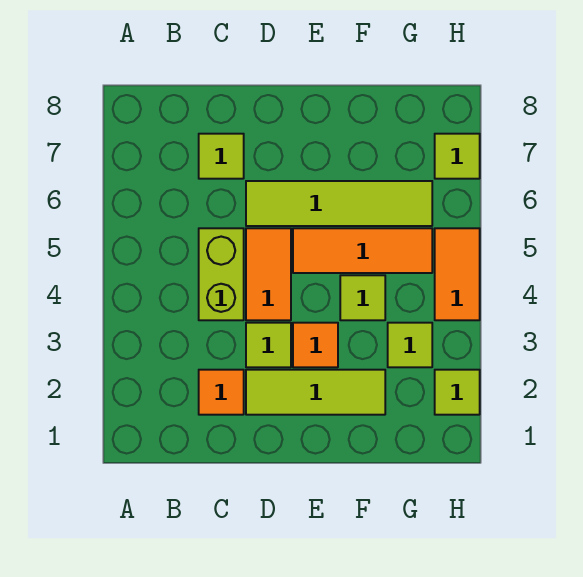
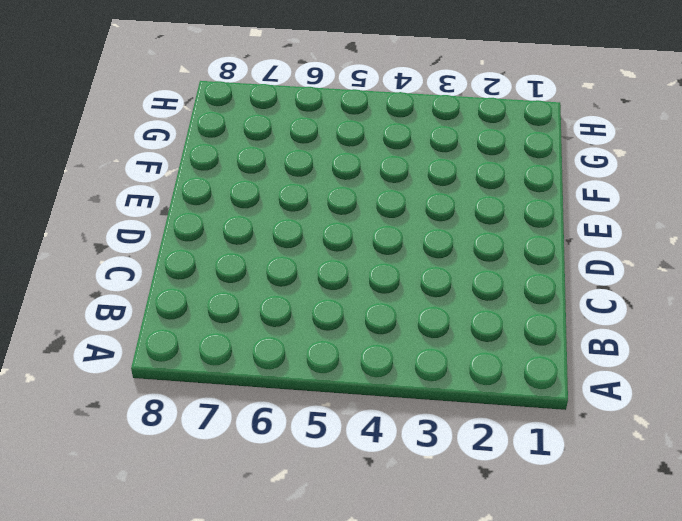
none -> orange 1x1 tile [199,370,244,415]
none -> lime 1x2 brick [199,228,244,320]
none -> lime 1x1 tile [199,134,244,179]

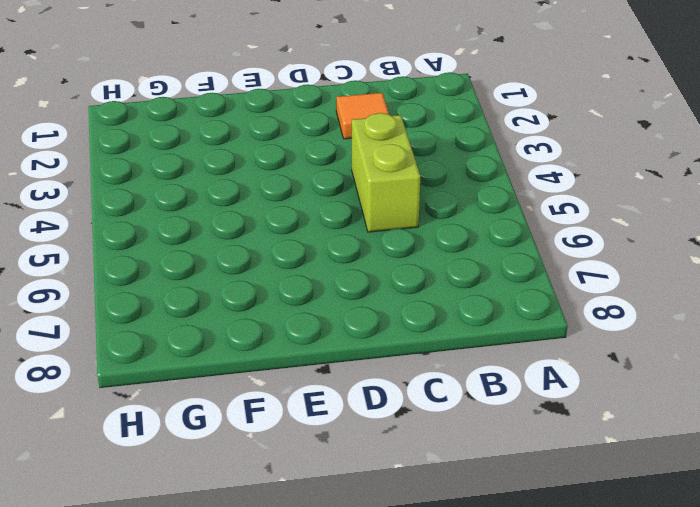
none -> lime 1x1 tile [199,134,244,179]
none -> lime 1x3 tile [246,370,385,415]
none -> lime 1x1 tile [246,323,291,367]

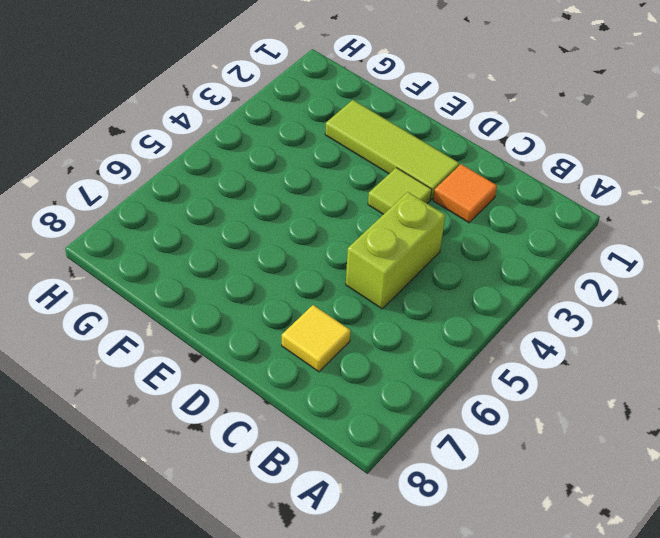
yellow 1x1 tile [282,305,351,372] -> lime 1x1 tile [199,134,244,179]
none -> orange 1x2 tile [246,228,291,320]
none -> lime 1x4 tile [246,181,432,226]
none -> orange 1x1 tile [293,323,338,367]

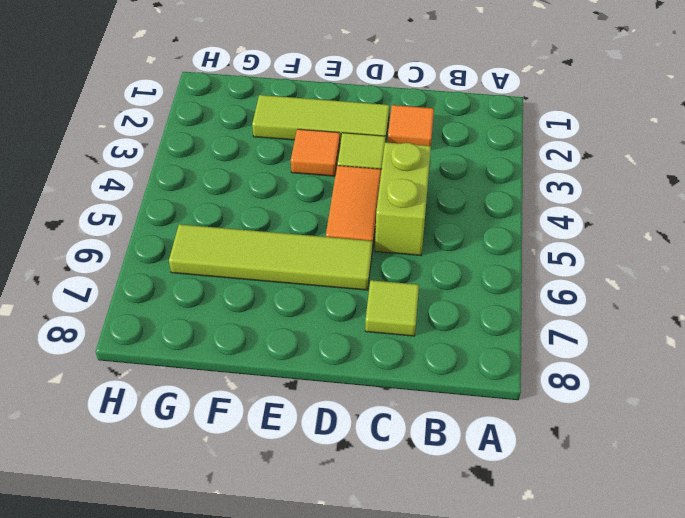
none -> orange 1x3 tile [293,228,432,273]
none -> lime 1x1 tile [340,275,385,320]
none -> lime 1x1 tile [388,323,432,367]

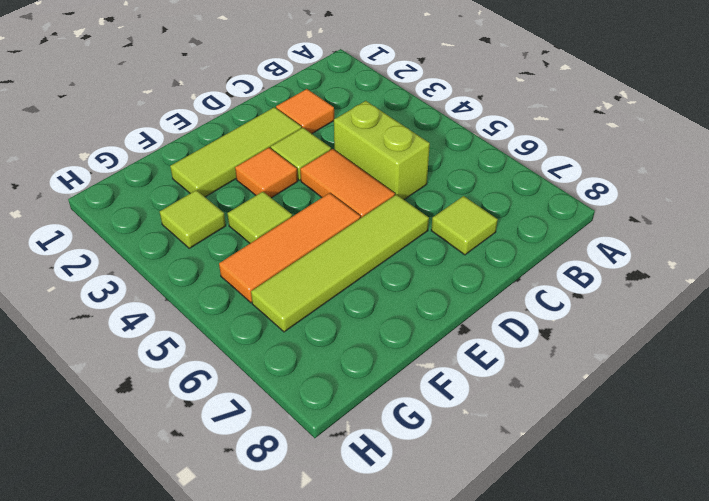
none -> lime 1x1 tile [435,370,480,415]
none -> orange 1x2 tile [435,228,480,320]
none -> lime 1x1 tile [435,134,480,179]

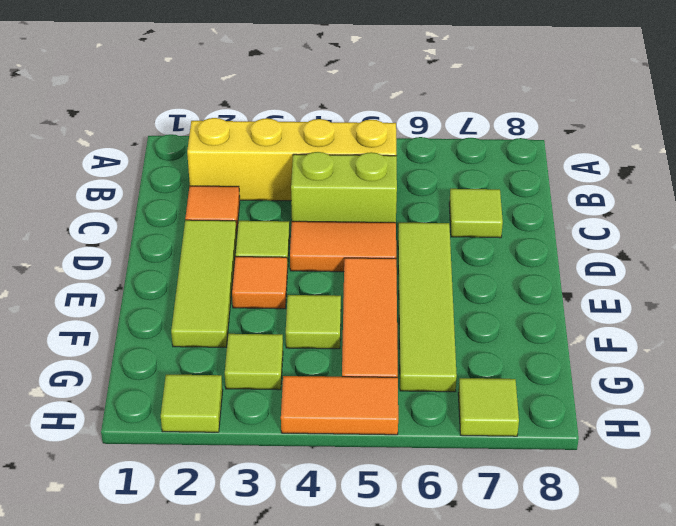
yellow 1x4 brick [187,118,396,201] -> none

